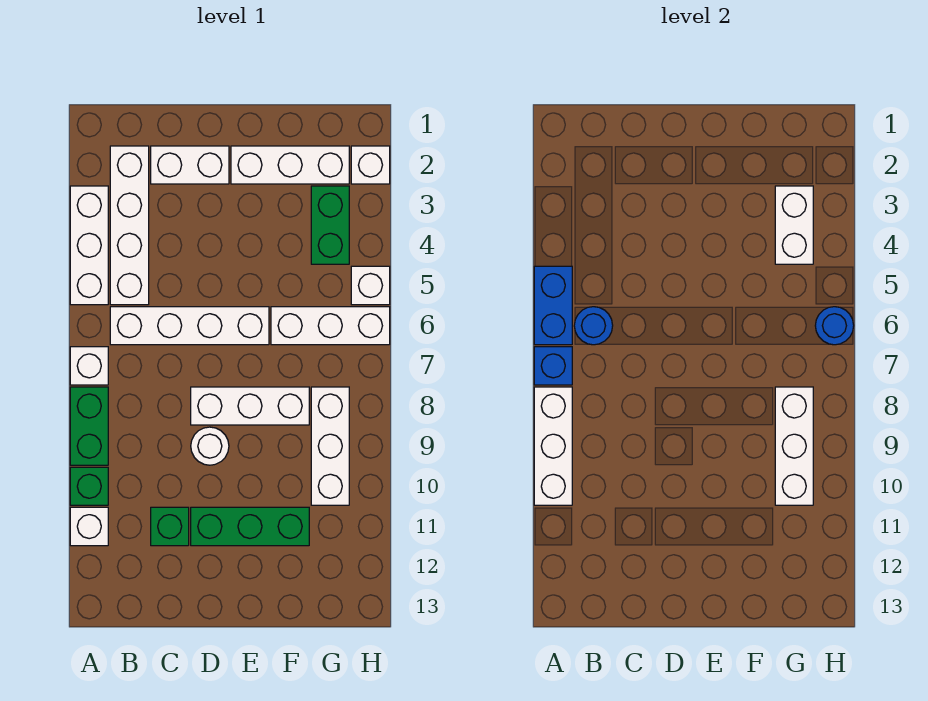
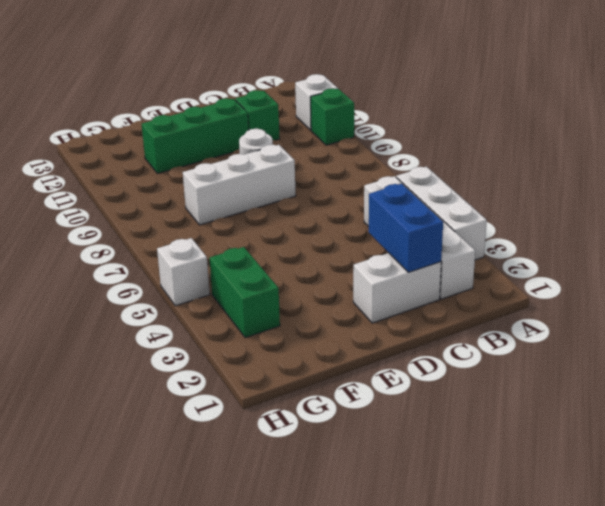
blue 1x2 brick [369,184,443,272] -> blue 1x2 brick moved to [534,266,572,345]
none -> white 1x1 brick [70,347,108,385]
none -> green 1x2 brick [70,387,108,465]
none -> white 1x4 brick [110,307,269,345]

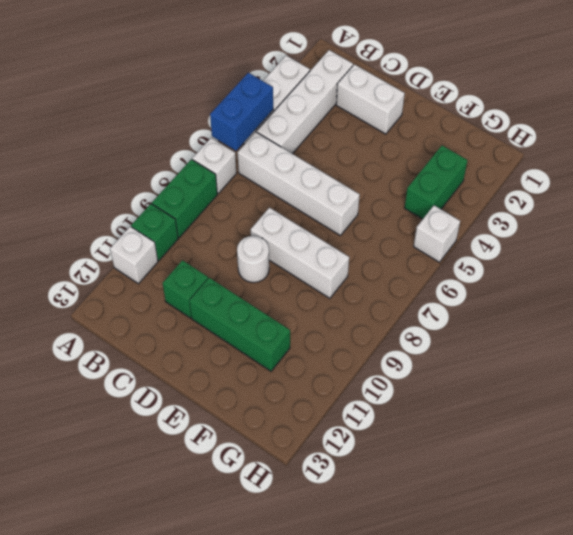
none -> white 1x3 brick [231,146,349,184]
none -> white 1x3 brick [271,307,390,345]
none -> white 1x3 brick [311,387,349,505]

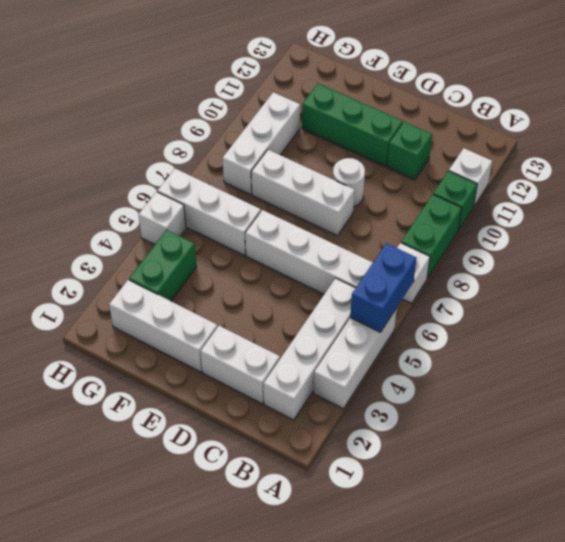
none -> white 1x1 brick [351,146,390,184]
none -> blue 1x1 brick [534,347,572,385]
none -> white 1x3 brick [534,387,572,505]

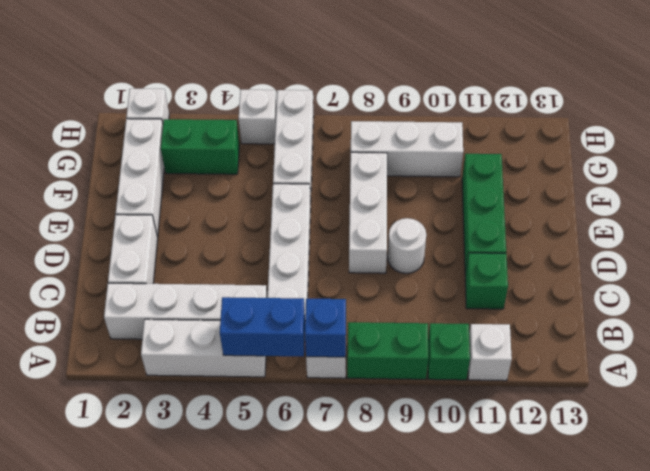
none -> white 1x3 brick [534,387,572,505]
none -> blue 1x1 round brick [574,307,613,345]
none -> white 1x2 brick [775,186,813,264]

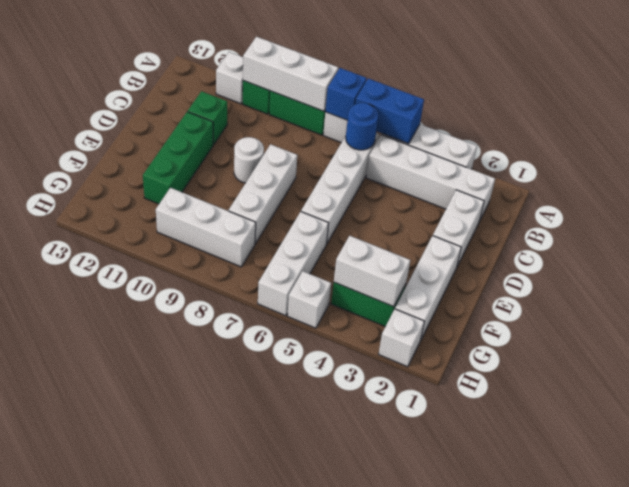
none -> white 1x3 brick [775,387,813,505]
none -> blue 1x1 round brick [815,307,854,345]

